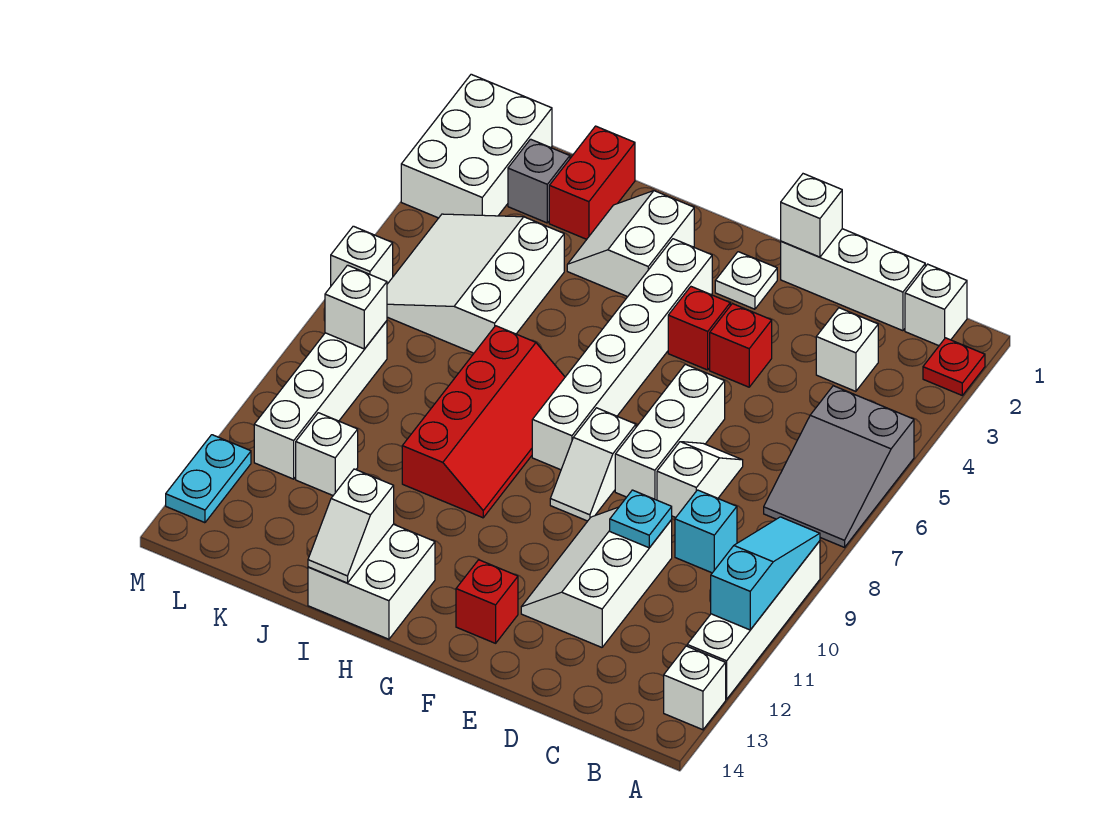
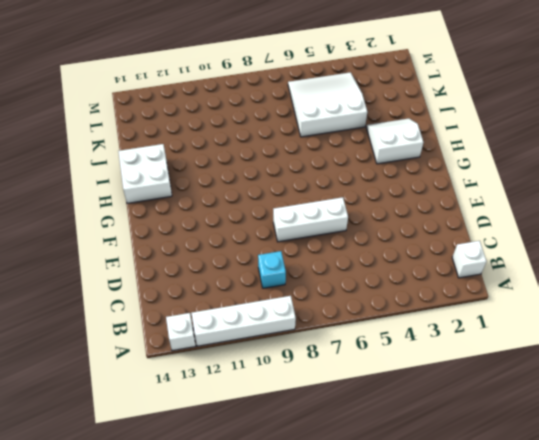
none -> red 1x1 plate [923,338,985,395]
none -> grey 2x3 slope [764,386,914,547]
none -> white 1x3 brick [781,229,925,331]
none -> white 1x1 brick [816,308,878,391]

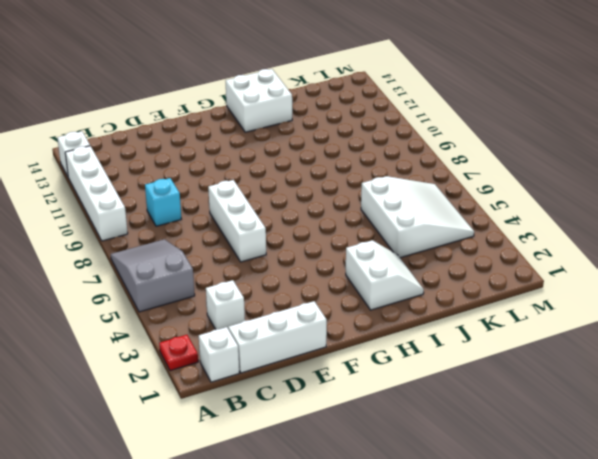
none -> white 1x2 slope [657,442,743,518]
none -> white 2x3 slope [521,507,672,647]
none -> red 1x1 brick [710,304,772,387]
none -> white 1x1 plate [715,252,777,309]

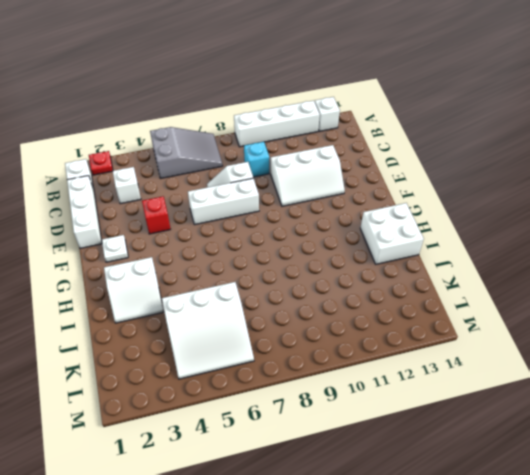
none -> red 1x1 brick [668,287,730,370]
none -> white 1x2 slope [550,408,636,521]
none -> red 1x1 brick [456,560,518,643]
none -> white 1x6 brick [532,239,712,470]

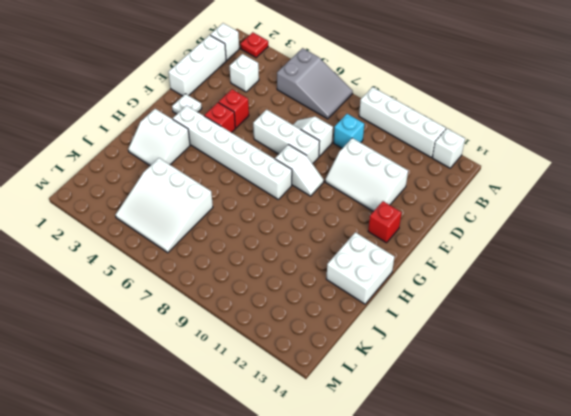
none -> red 2x4 slope [402,326,565,518]
none -> red 1x2 brick [549,126,635,239]
none -> grey 1x1 brick [508,139,570,223]
none -> white 1x1 brick [296,413,358,495]

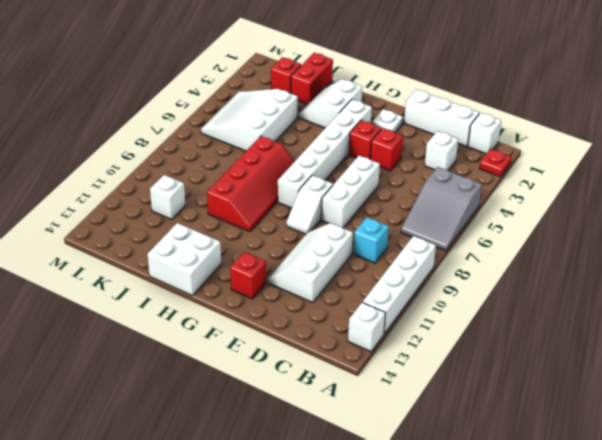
red 1x1 brick [271,57,301,94] -> grey 1x1 brick [508,139,570,223]
none -> white 1x2 slope [657,442,743,518]
none -> white 2x3 brick [401,74,552,218]
none -> white 1x4 brick [254,321,387,479]
none -> white 1x1 brick [331,226,393,286]

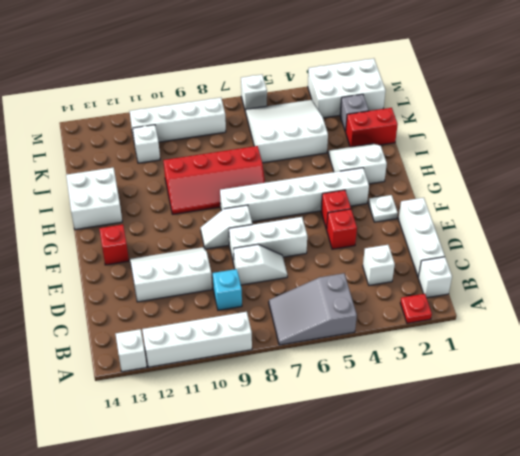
none -> cyan 1x2 plate [166,435,251,523]
none -> cyan 1x3 slope [711,517,820,630]
none -> cyan 1x1 plate [610,490,672,548]
none -> white 1x1 brick [781,174,842,257]

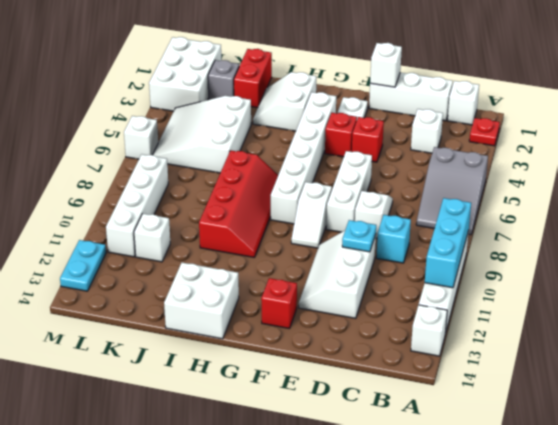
cyan 1x3 brick [425,198,471,288] -> cyan 1x3 slope [711,517,820,630]
none -> white 1x2 slope [308,469,394,583]
none -> white 1x1 brick [325,265,387,349]

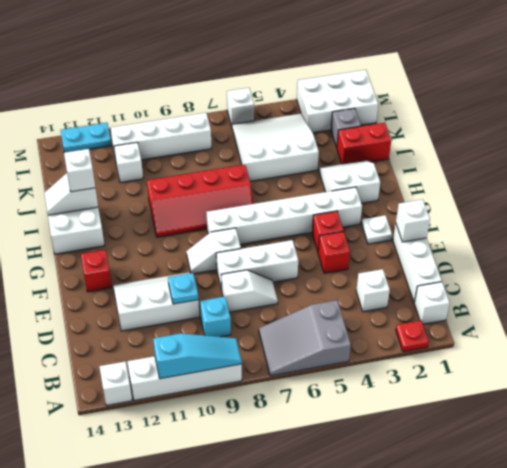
white 1x1 brick [64,149,95,192] -> white 1x1 brick moved to [325,265,387,349]

